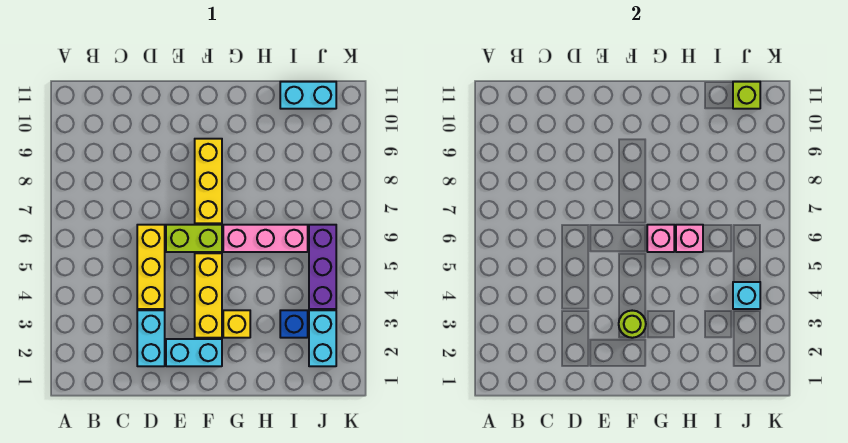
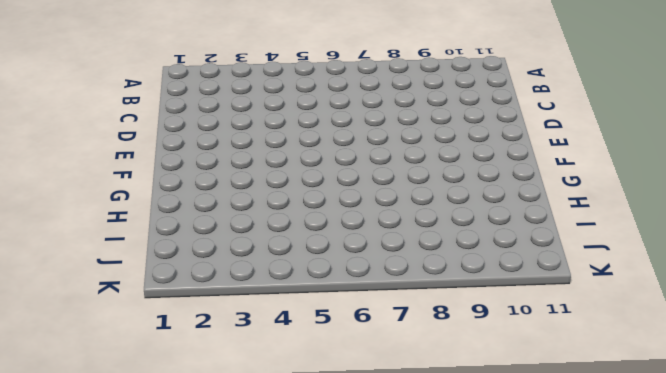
none -> cyan 1x2 brick [137,310,165,366]
none -> yellow 1x3 brick [137,225,165,309]
none -> cyan 1x2 brick [166,339,222,366]

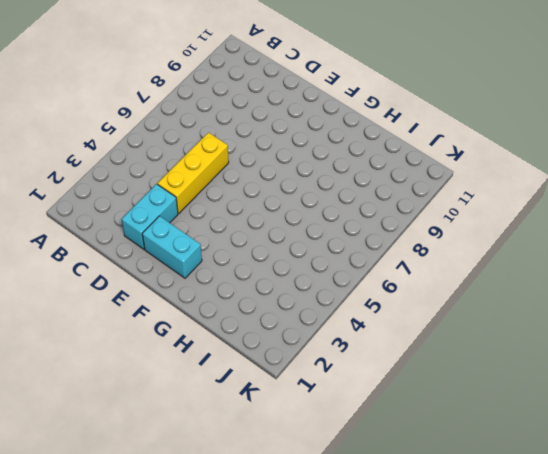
none -> lime 1x2 brick [166,225,222,252]
none -> yellow 1x3 brick [195,253,222,338]
none -> yellow 1x3 brick [195,139,222,223]

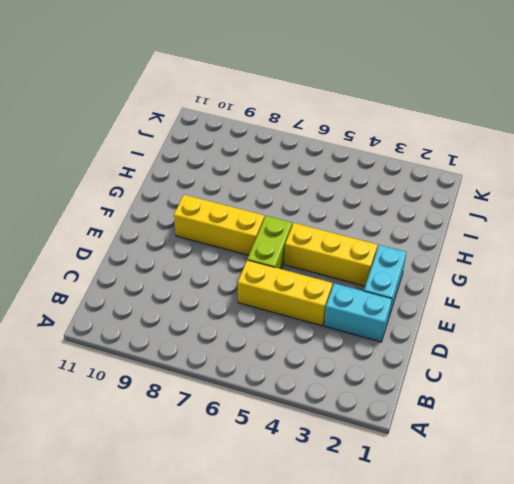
none -> yellow 1x1 brick [223,310,250,338]
none -> pink 1x3 brick [223,225,308,252]
none -> blue 1x1 brick [280,310,308,338]

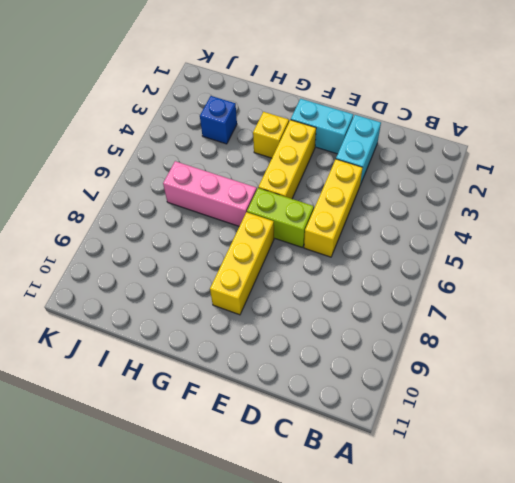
none -> cyan 1x2 brick [280,82,336,109]
none -> cyan 1x2 brick [309,310,336,366]
none -> purple 1x3 brick [309,225,336,309]

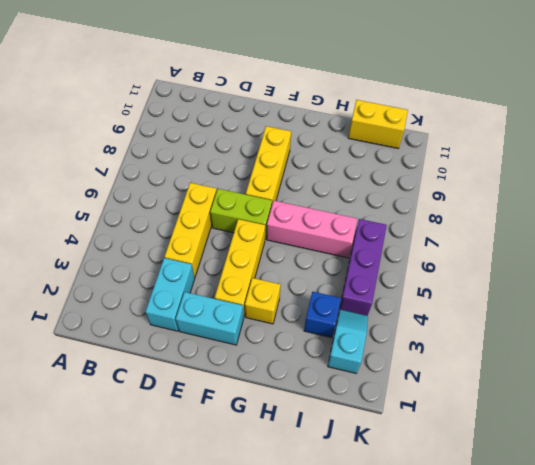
yellow 1x2 brick [348,100,408,148] -> cyan 1x2 brick [280,82,336,109]
cyan 1x2 slope [328,310,368,373] -> cyan 1x2 brick [309,310,336,366]
none -> lime 1x1 round brick [619,311,646,338]
none -> pink 1x1 brick [647,225,674,252]
none -> pink 1x1 brick [676,225,703,252]

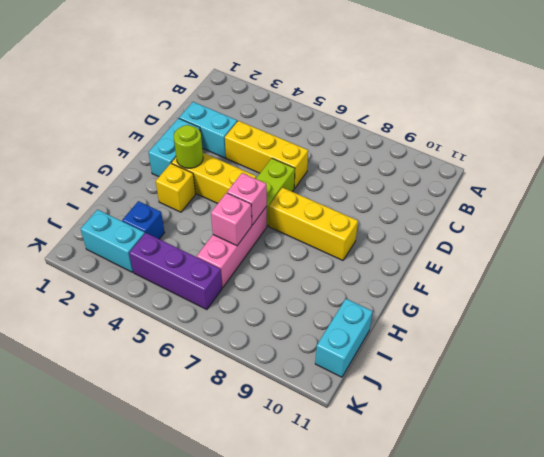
none -> cyan 1x1 brick [733,282,760,309]
none -> lime 1x1 brick [733,82,760,109]

